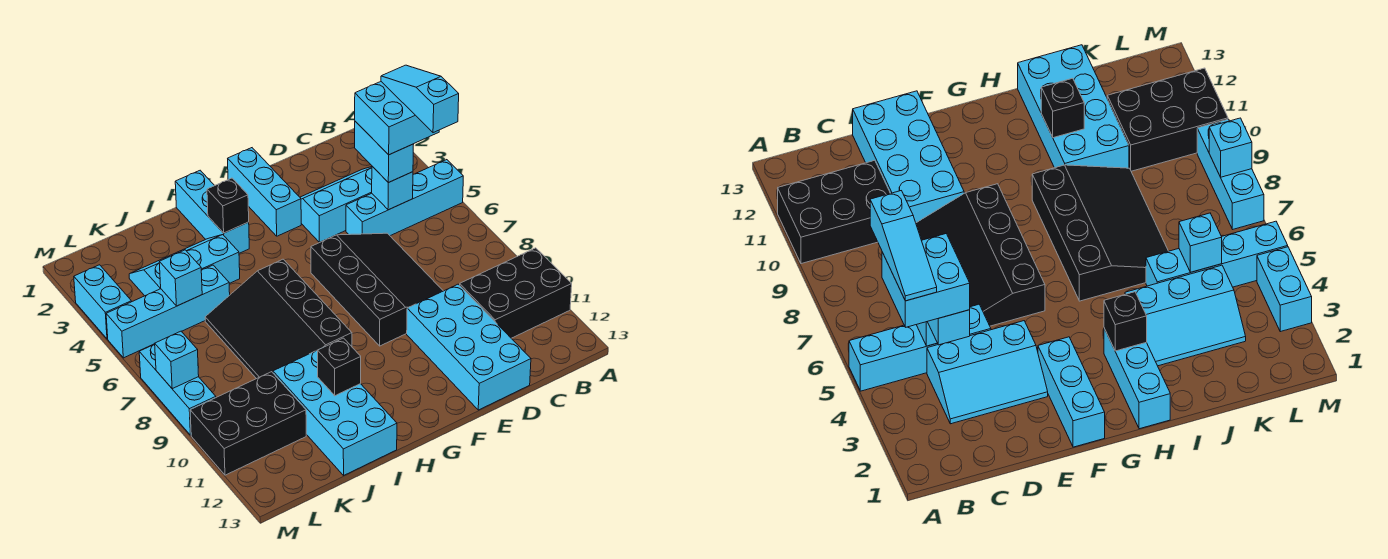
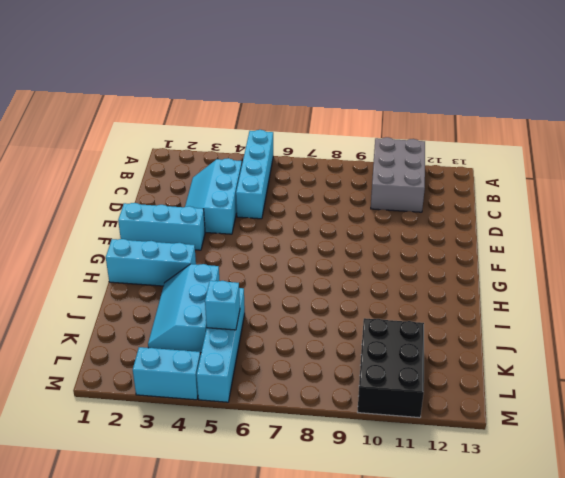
grey 2x3 brick [371,137,425,212] -> black 2x3 brick [460,248,572,338]
none -> black 3x4 slope [311,233,443,346]
none -> cyan 2x4 brick [407,284,531,410]
none -> black 3x4 slope [205,259,352,379]

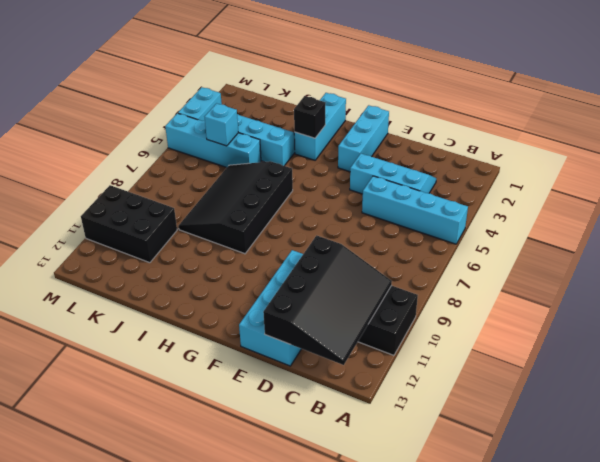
black 3x4 slope [263,235,392,365] -> black 3x4 slope moved to [311,233,443,346]
none -> cyan 2x4 brick [273,350,397,475]
none -> cyan 1x3 brick [139,344,216,435]
none -> cyan 1x1 brick [372,166,413,210]

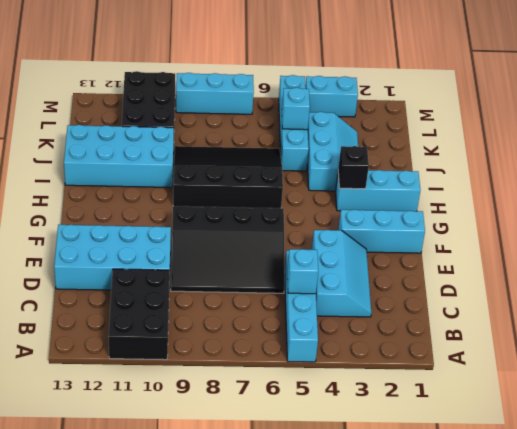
none -> black 1x1 brick [318,338,361,396]
none -> cyan 1x1 brick [155,331,199,389]
none -> cyan 1x2 brick [355,121,414,183]

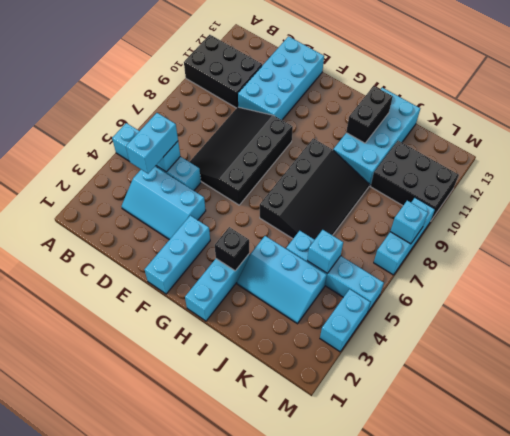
black 1x2 brick [346,86,393,143] -> black 1x1 brick [318,338,361,396]
none -> cyan 2x2 brick [355,82,439,155]
none -> cyan 1x3 slope [381,65,459,133]

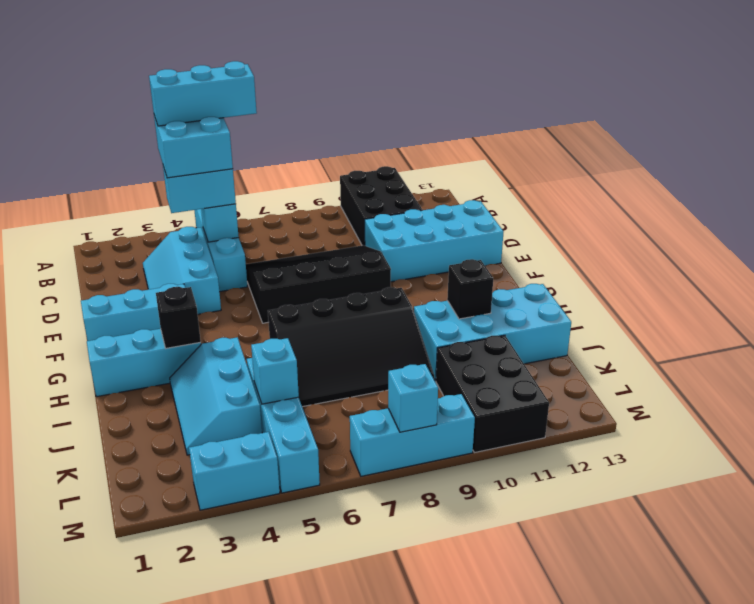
cyan 1x3 brick [149,61,257,126] -> cyan 1x3 slope [381,65,459,133]

